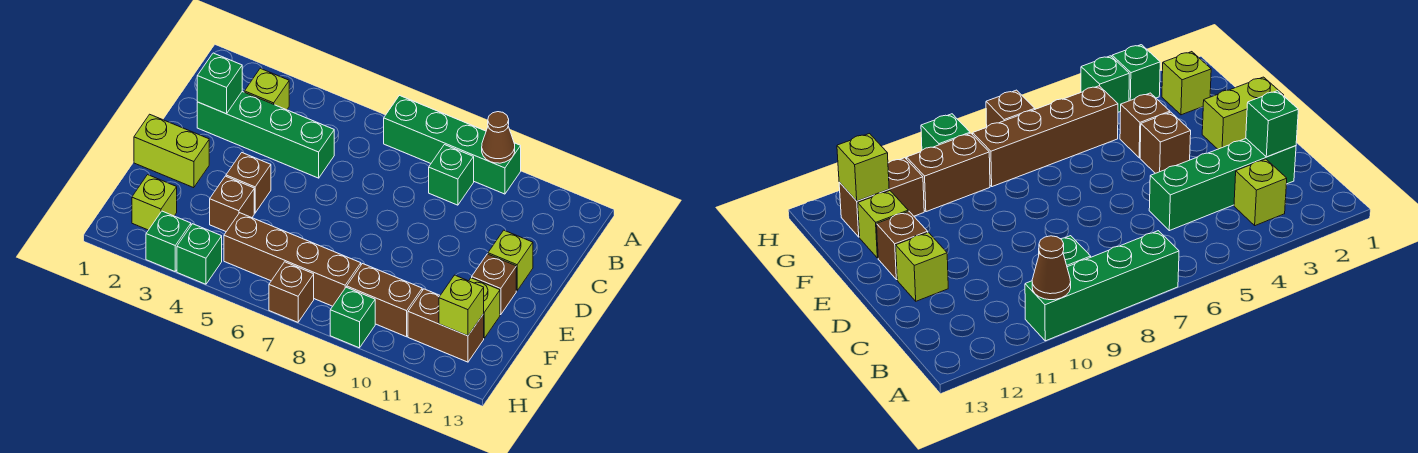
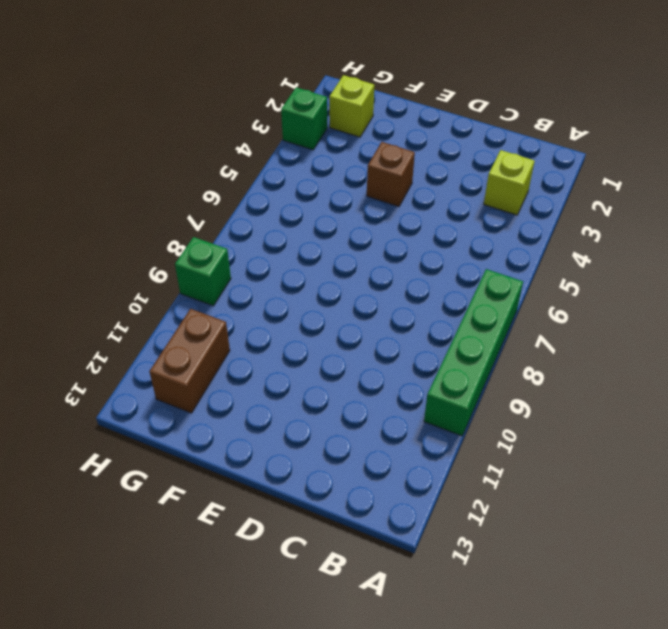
none -> green 1x1 brick [429,145,474,205]
none -> green 1x4 brick [197,92,334,178]
none -> lime 1x1 brick [488,230,533,291]

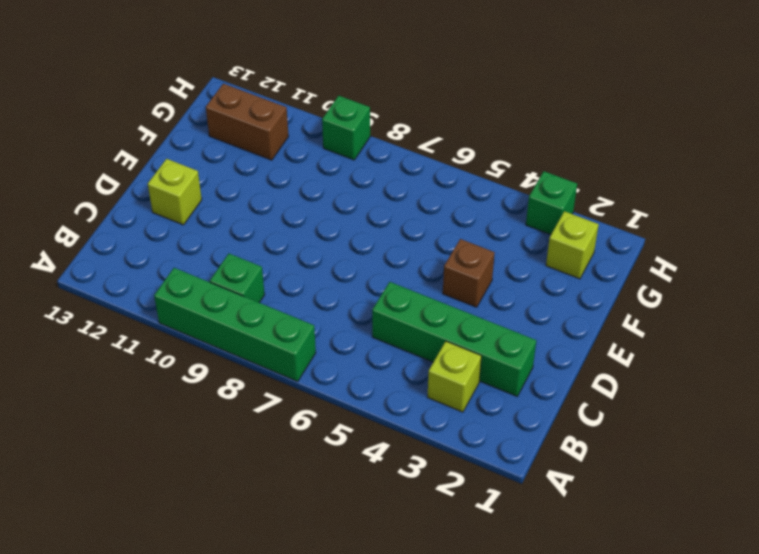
none -> lime 1x2 brick [134,114,209,188]
none -> brown 1x1 brick [472,254,516,315]
none -> brown 1x1 brick [210,176,254,232]

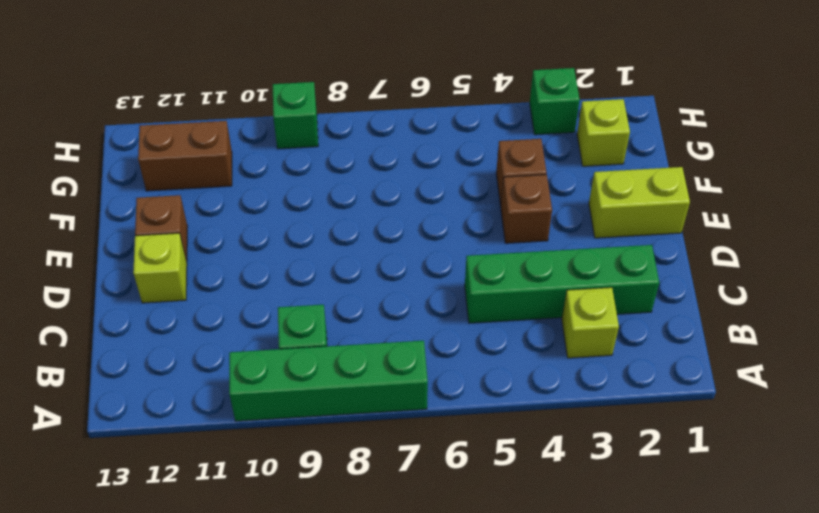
none -> lime 1x1 brick [469,278,500,338]
none -> brown 1x4 brick [224,213,361,306]
none -> brown 1x2 brick [347,264,422,337]

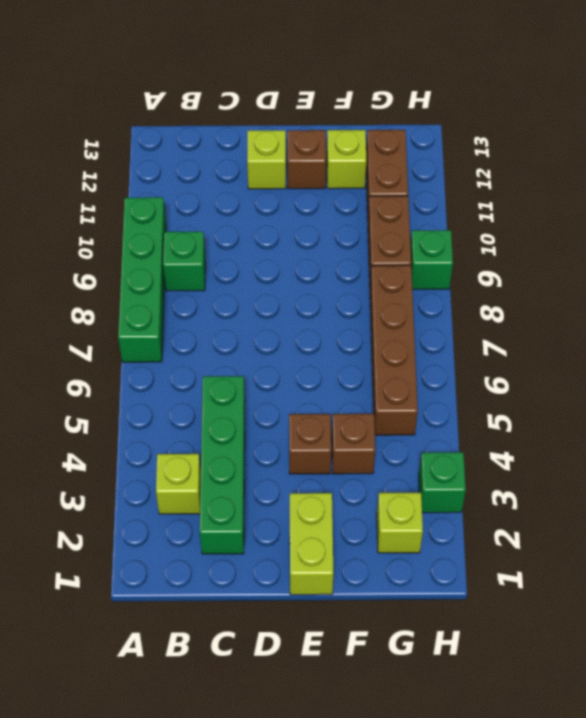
none -> green 1x1 brick [177,224,222,284]
none -> brown 1x1 brick [269,262,314,322]
none -> brown 1x1 cone [482,112,515,163]

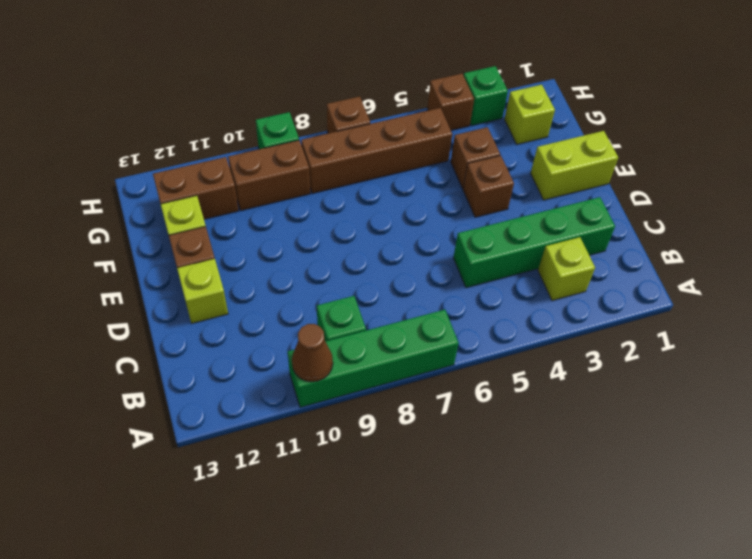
brown 1x1 brick [427,74,474,130] -> green 1x1 brick [177,224,222,284]
none -> green 1x1 brick [197,53,242,114]
none -> lime 1x1 brick [439,275,484,336]

